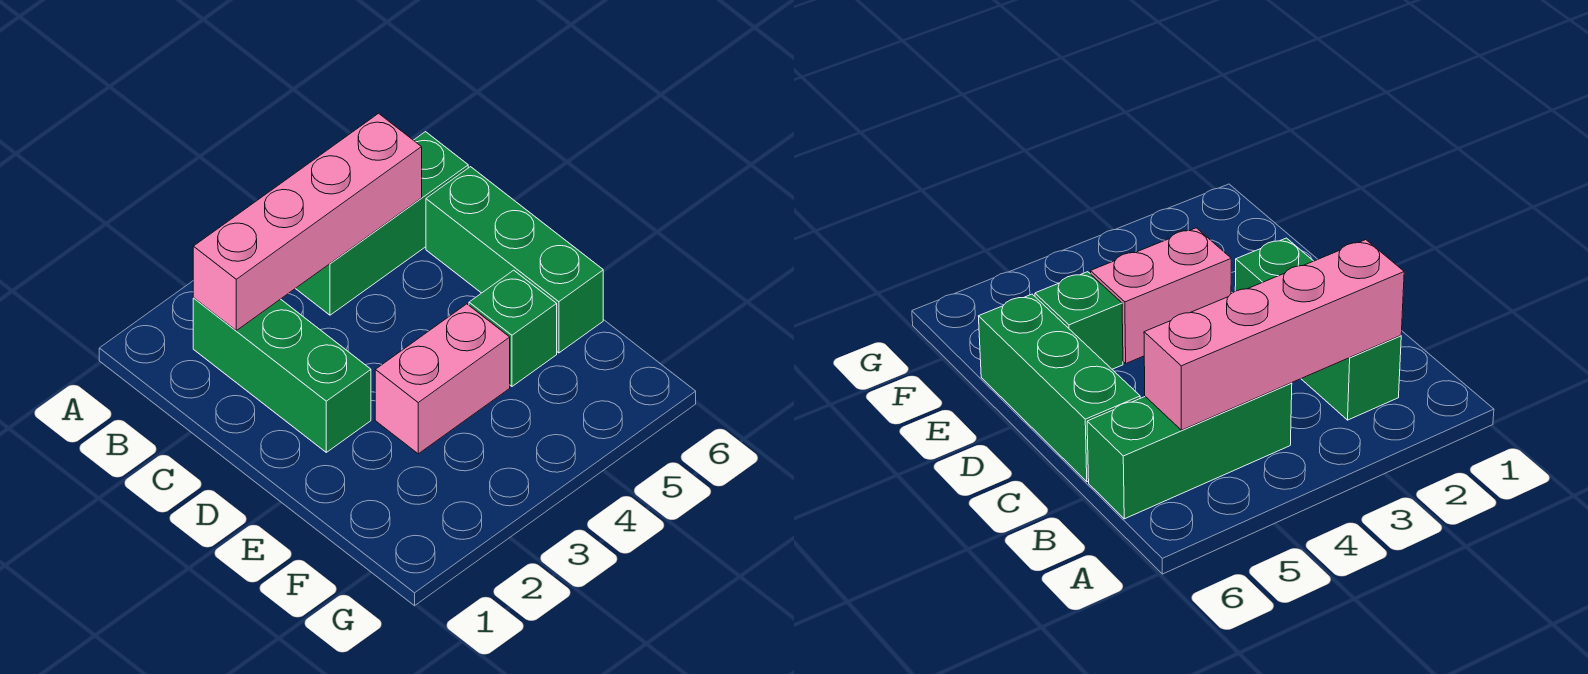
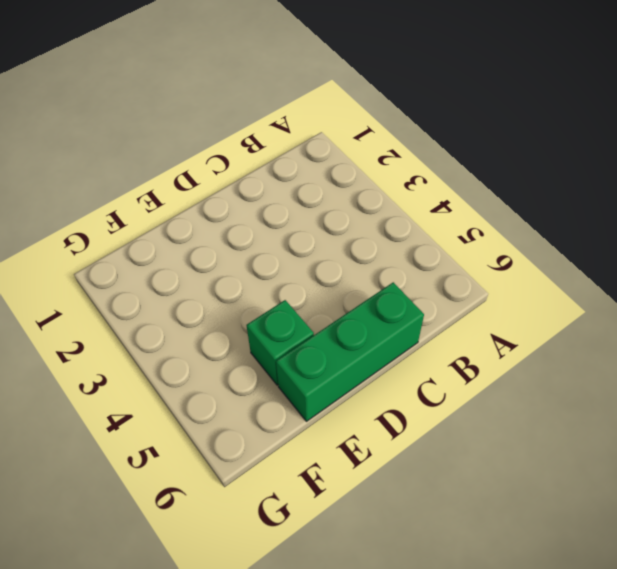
none -> green 1x3 brick [193,298,371,452]
none -> green 1x3 brick [295,132,468,315]

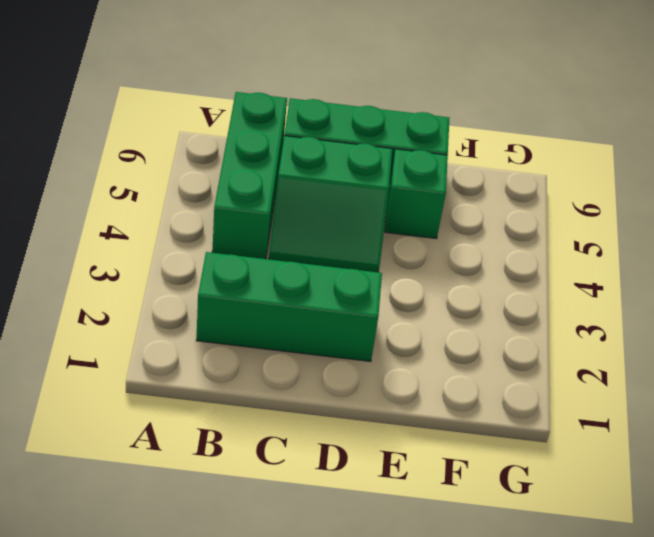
green 2x2 slope [269,136,392,272] -> none
none -> pink 1x2 brick [375,304,510,454]
none -> pink 1x4 brick [193,113,422,330]

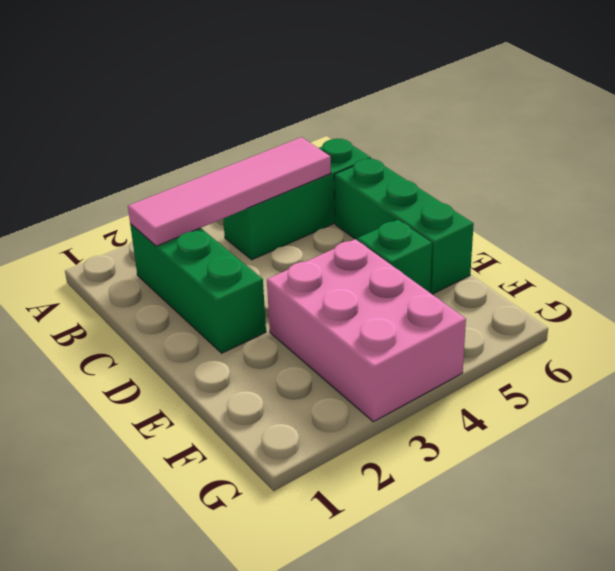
pink 1x4 tile [128,137,331,246] -> pink 1x4 brick [193,113,422,330]
pink 2x3 brick [267,239,466,422] -> pink 1x2 brick [375,304,510,454]

